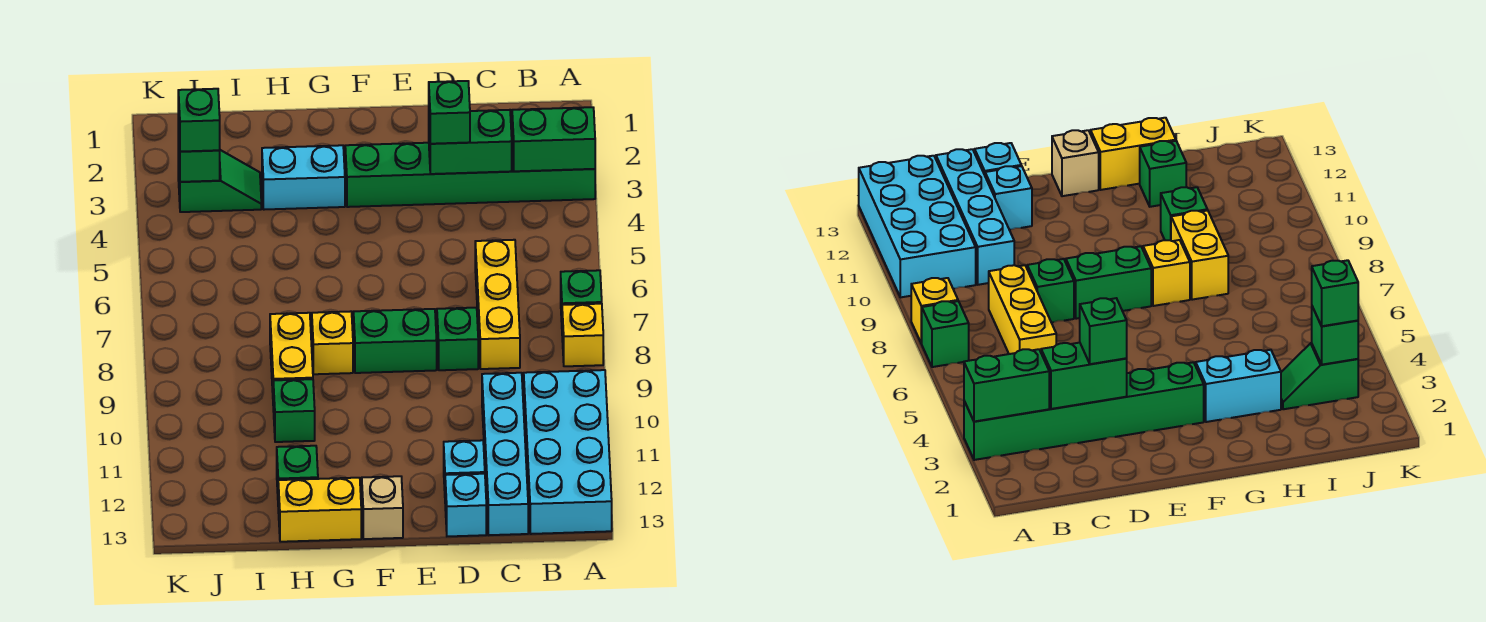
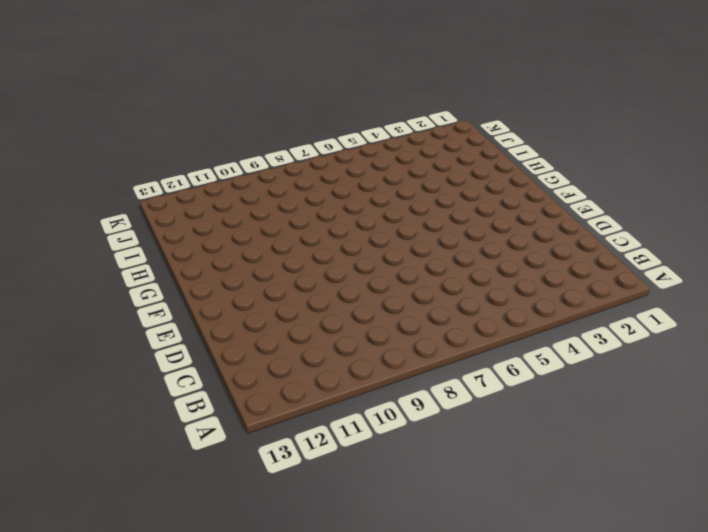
none -> green 1x6 brick [345,143,595,207]
none -> green 1x1 brick [561,270,602,322]
none -> yellow 1x1 brick [562,304,603,366]

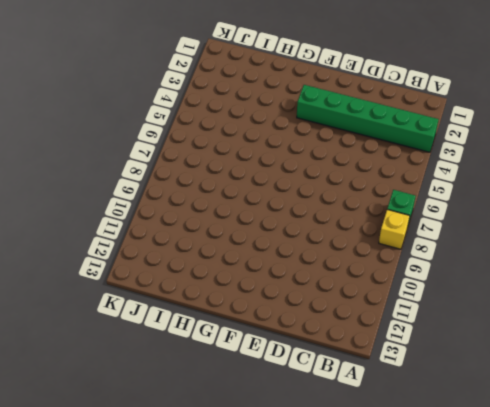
none -> cyan 2x4 brick [524,370,612,534]
none -> yellow 1x3 brick [475,240,520,369]
none -> cyan 1x4 brick [482,373,528,535]

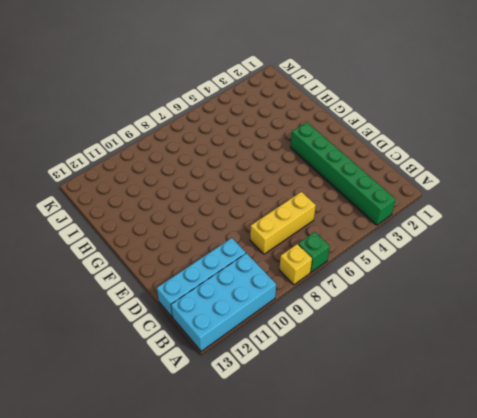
none -> green 1x1 brick [437,308,478,370]
none -> cyan 1x1 brick [444,440,485,490]
none -> cyan 1x1 brick [445,474,486,536]

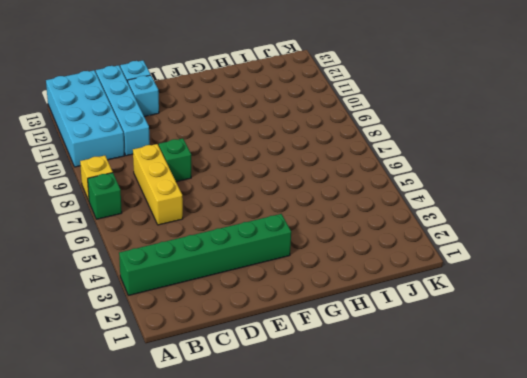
none -> green 1x2 brick [354,309,437,373]
none -> tan 1x1 brick [362,476,403,539]
none -> cyan 1x2 brick [262,145,345,210]

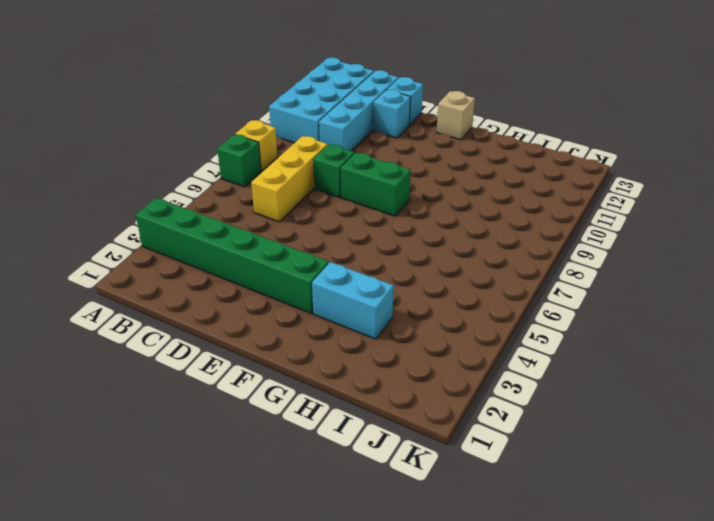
none -> yellow 1x1 brick [312,311,353,374]
none -> yellow 1x2 brick [278,478,361,542]
none -> yellow 1x2 brick [270,313,313,392]

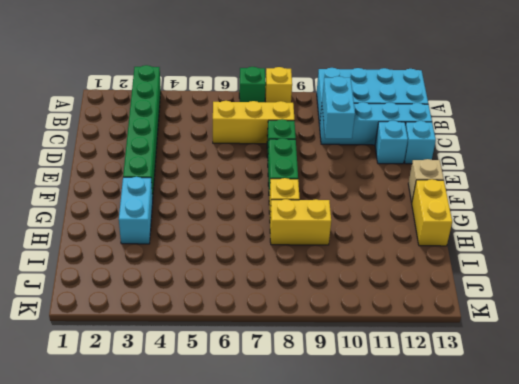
cyan 1x2 brick [322,76,355,139] -> none
none -> green 1x1 brick [273,379,315,442]
none -> green 1x1 brick [277,446,318,493]
none -> green 1x2 slope [178,150,261,212]

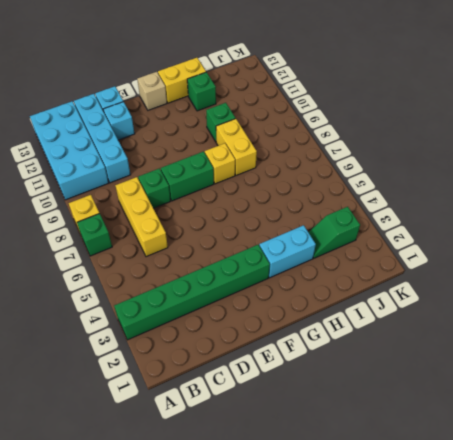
none -> green 1x2 brick [512,107,595,171]
none -> green 1x2 brick [429,110,512,174]
none -> green 1x1 brick [178,121,220,182]

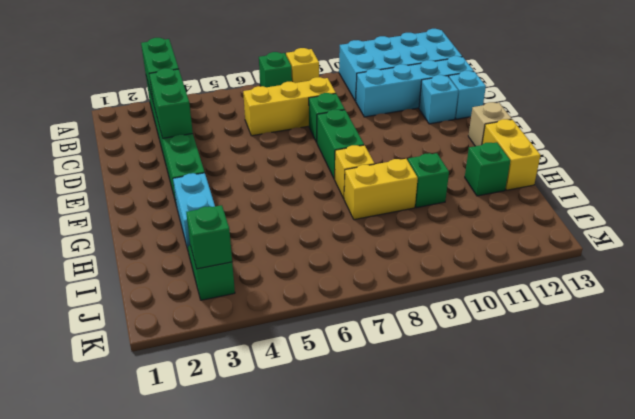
none -> green 1x1 brick [429,81,470,144]
none -> green 1x1 brick [178,89,220,152]

